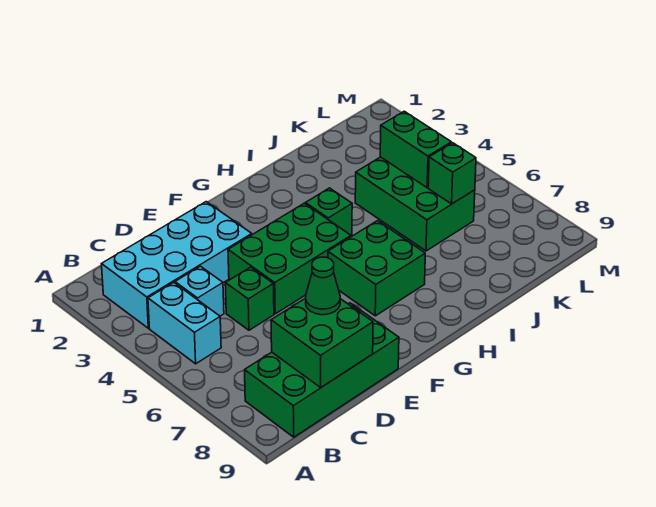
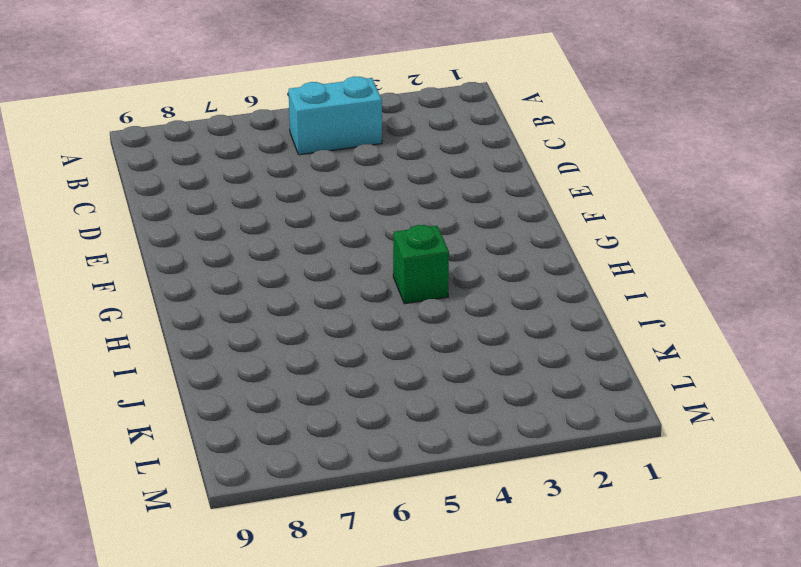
none -> cyan 2x4 brick [102,202,252,328]
none -> green 2x4 brick [245,303,399,437]
none -> cyan 1x1 brick [175,266,224,316]

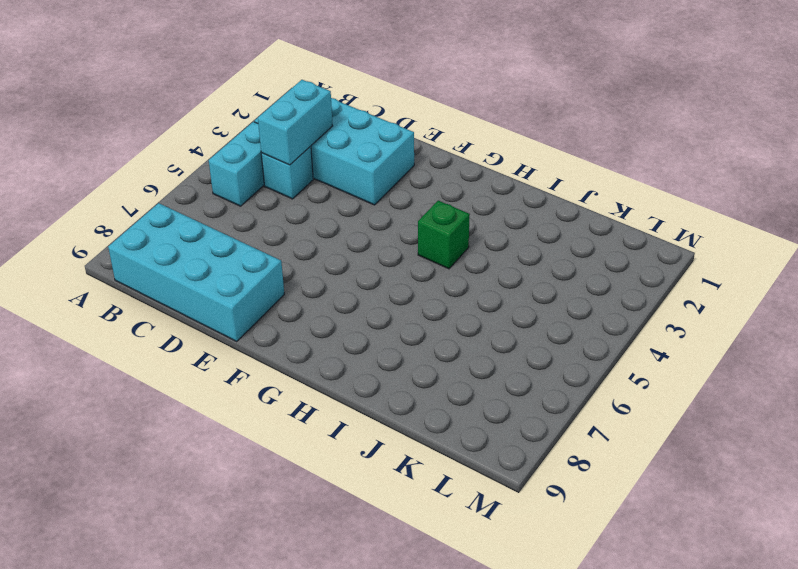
cyan 2x4 brick [108,203,284,342] -> green 2x4 brick [245,303,399,437]
cyan 1x2 brick [258,80,333,165] -> none
none -> green 1x1 brick [225,267,274,330]
none -> green 2x3 brick [228,203,351,314]
none -> green 2x2 brick [328,221,425,316]

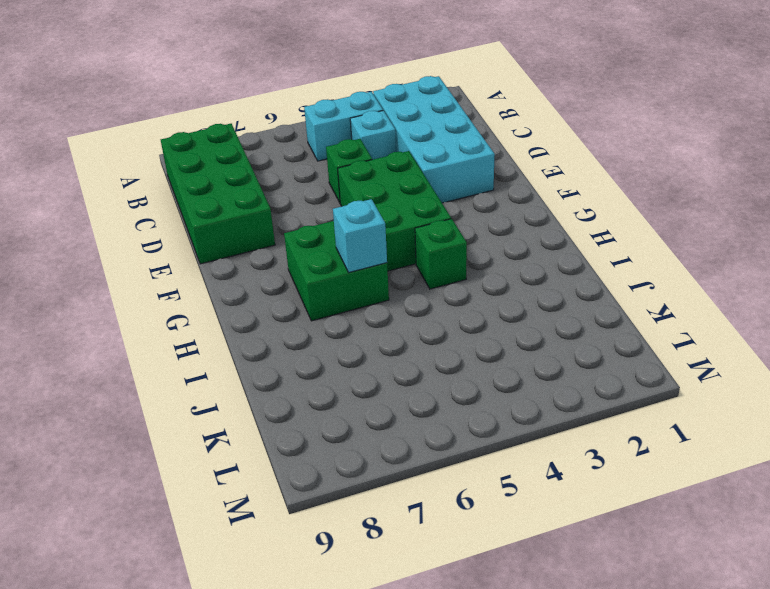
cyan 1x1 brick [333,199,387,272] -> none
none -> green 2x3 brick [355,157,475,251]
none -> green 2x2 brick [271,298,373,387]
none -> green 1x2 brick [380,111,451,188]

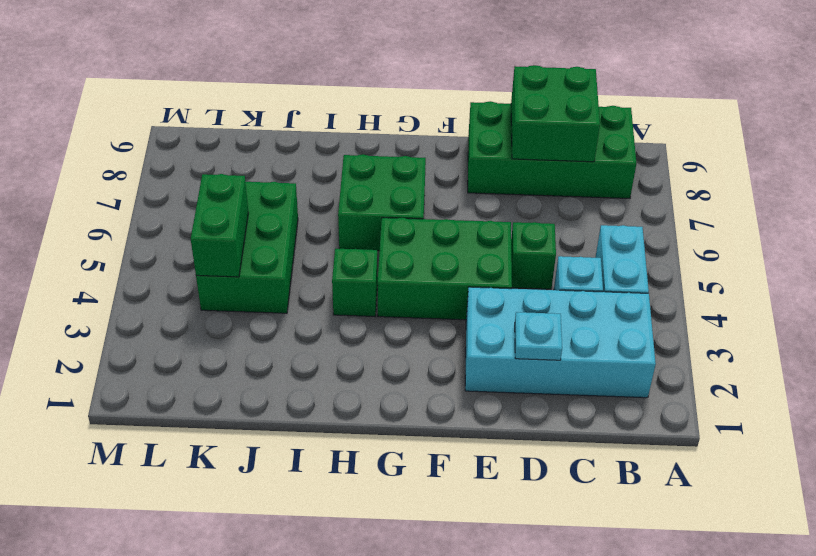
cyan 1x1 plate [515,312,562,360] -> none
none -> green 1x1 brick [428,143,476,204]
none -> green 1x1 cone [306,257,340,315]

